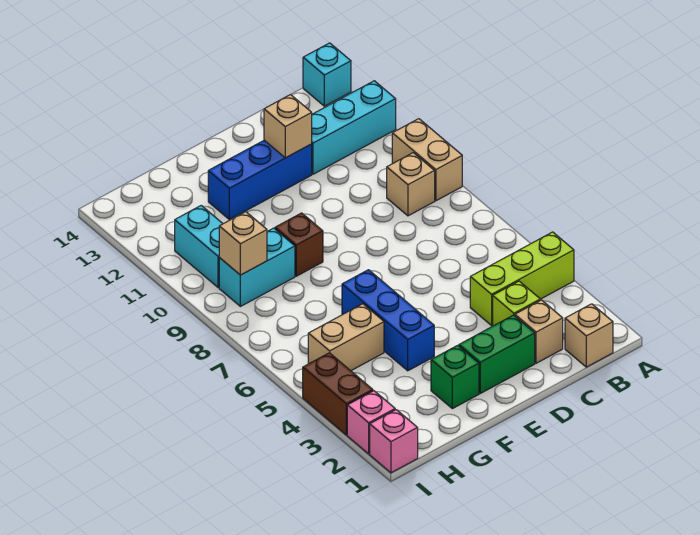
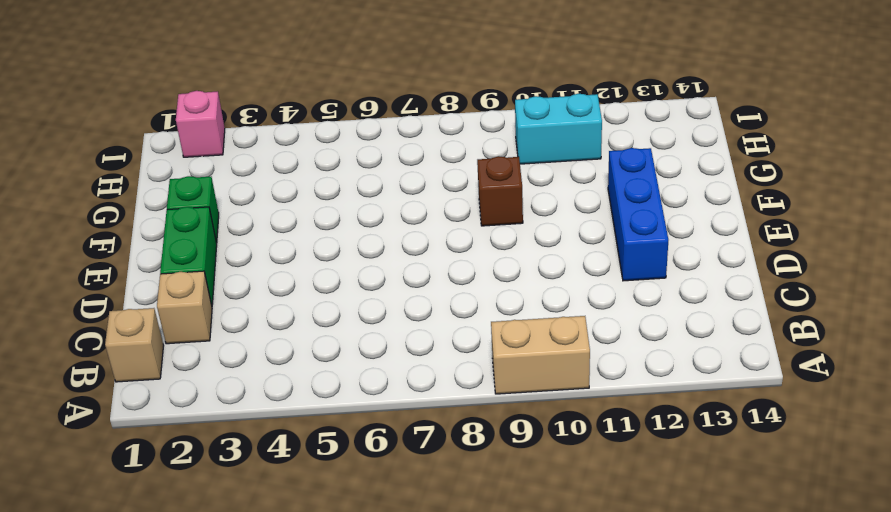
none -> lime 1x3 brick [470,232,574,325]
none -> cyan 1x3 brick [312,81,396,174]
none -> cyan 1x1 brick [303,43,351,106]

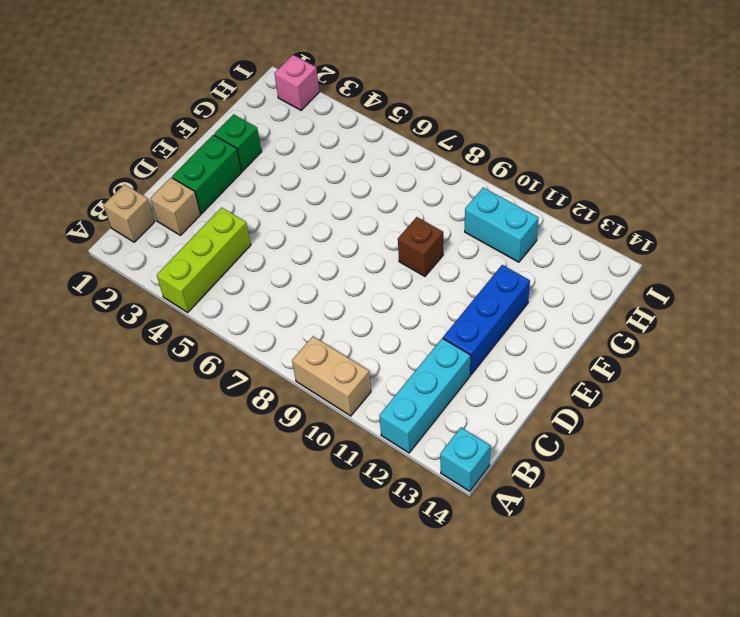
none -> tan 1x1 brick [387,153,435,216]
none -> lime 1x1 brick [493,281,540,326]
none -> blue 1x3 brick [342,270,434,371]

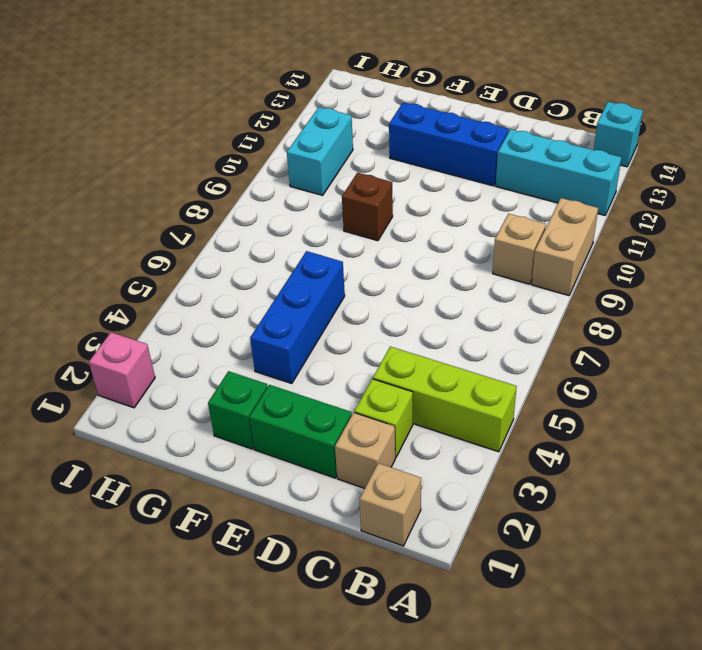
none -> tan 1x2 brick [308,304,384,371]
none -> cyan 1x2 brick [219,228,295,307]
none -> pink 1x1 brick [370,410,418,473]

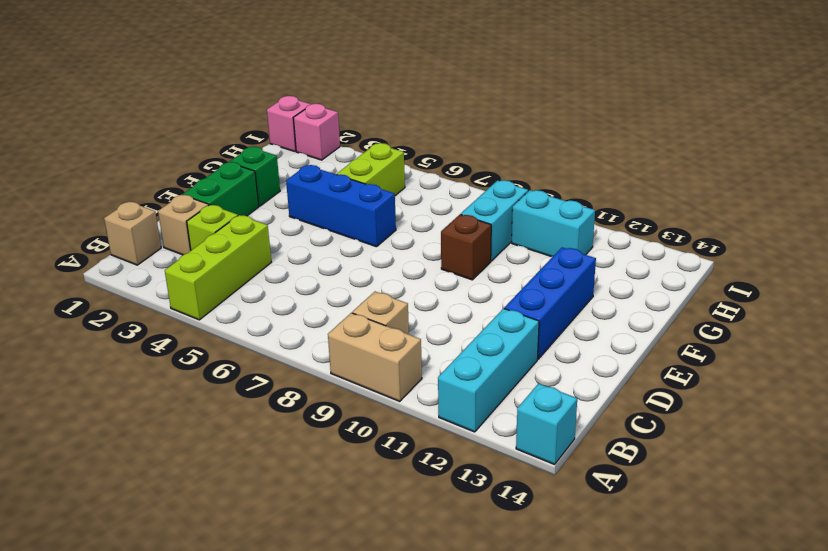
lime 1x2 brick [337,143,405,196] -> tan 1x2 brick [308,304,384,371]
none -> brown 1x2 brick [303,353,373,435]
none -> tan 1x1 brick [264,94,312,158]
none -> tan 1x1 brick [219,212,267,275]

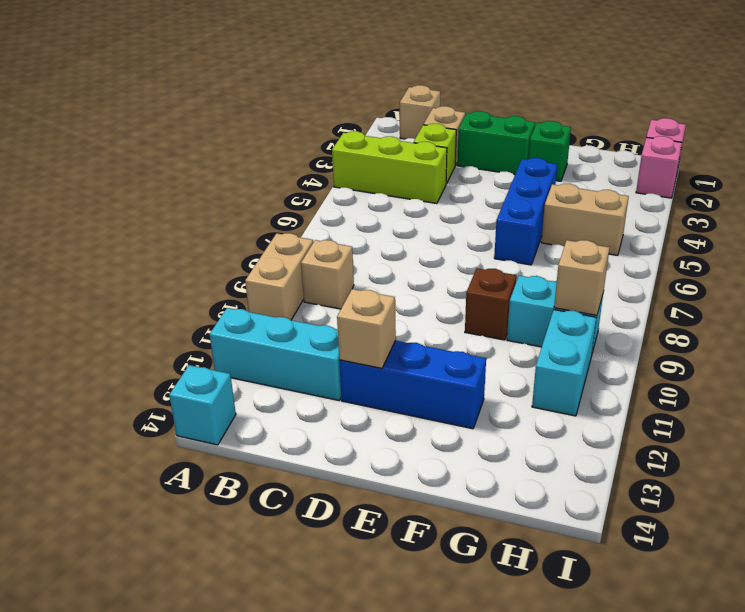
none -> brown 1x2 brick [303,353,373,435]

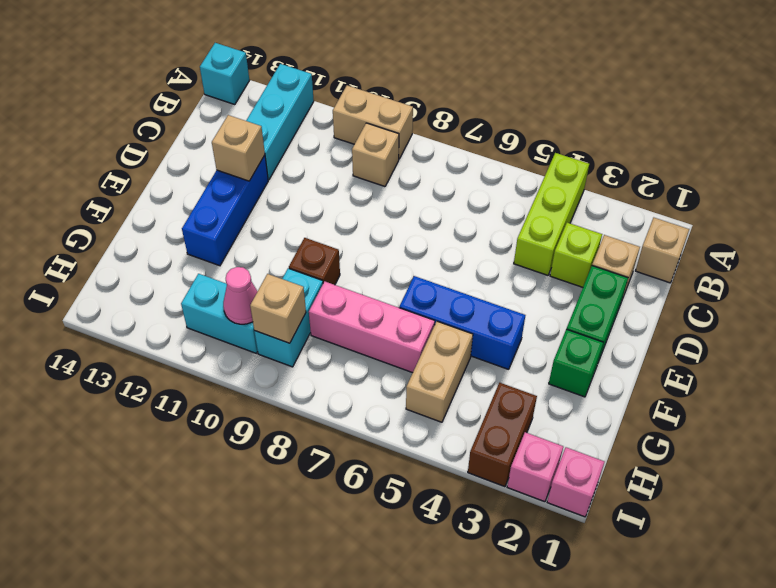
pink 1x3 brick [309,281,435,373] -> none
brown 1x2 brick [468,383,537,487] -> brown 1x2 brick turned to [303,353,373,435]
pink 1x1 cone [223,267,258,324] -> none

